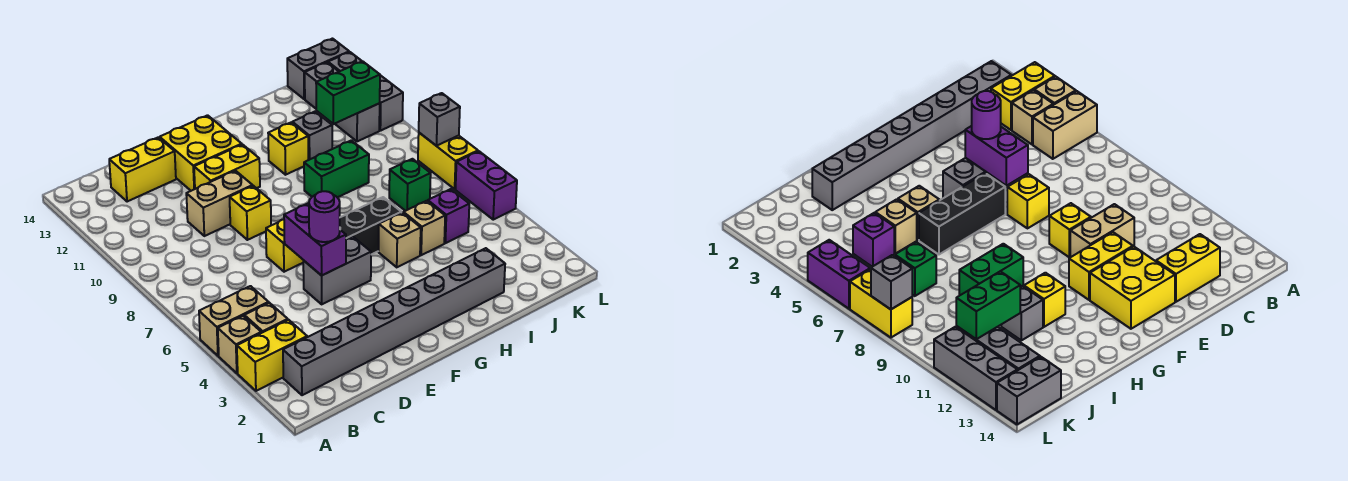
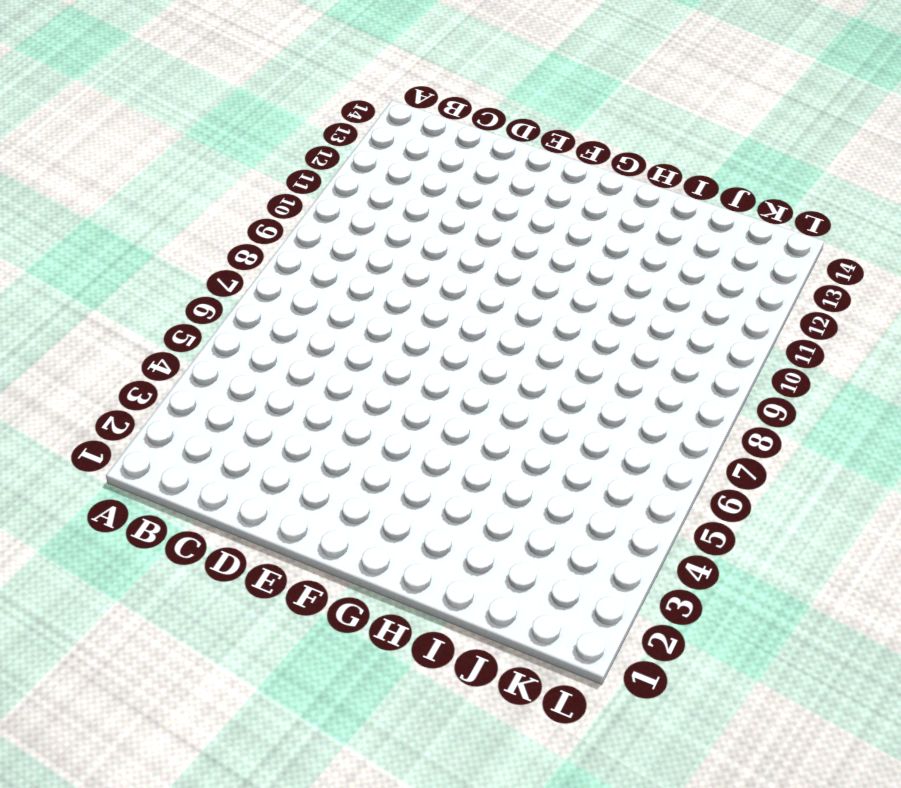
none -> yellow 1x2 brick [237,320,307,391]
none -> tan 1x1 brick [218,316,261,373]
none -> tan 1x2 brick [199,286,269,356]

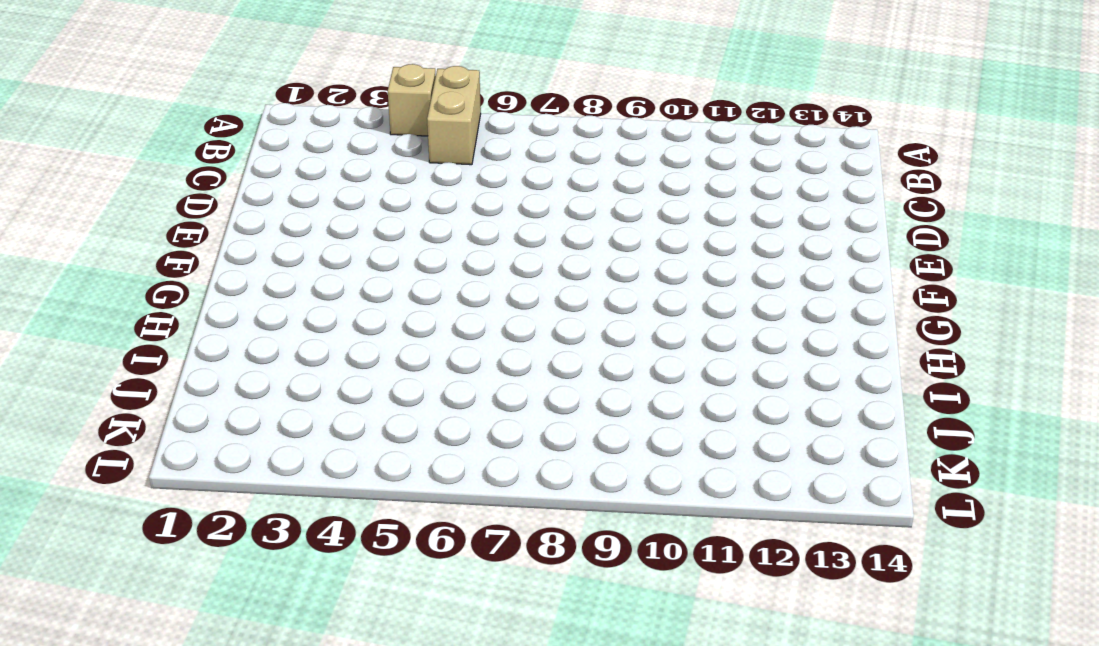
none -> yellow 1x2 brick [237,320,307,391]
none -> grey 1x8 brick [283,248,505,395]
none -> tan 1x1 brick [244,303,288,333]

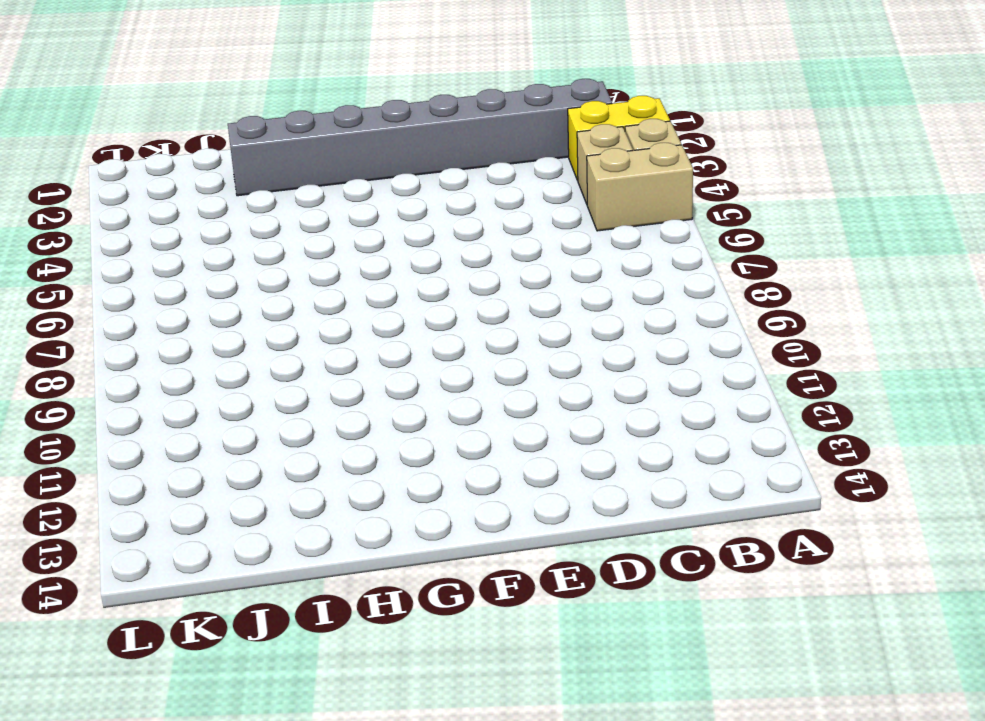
none -> yellow 1x2 brick [109,137,176,202]
none -> tan 1x2 brick [186,171,253,236]
none -> grey 1x2 brick [303,237,371,304]

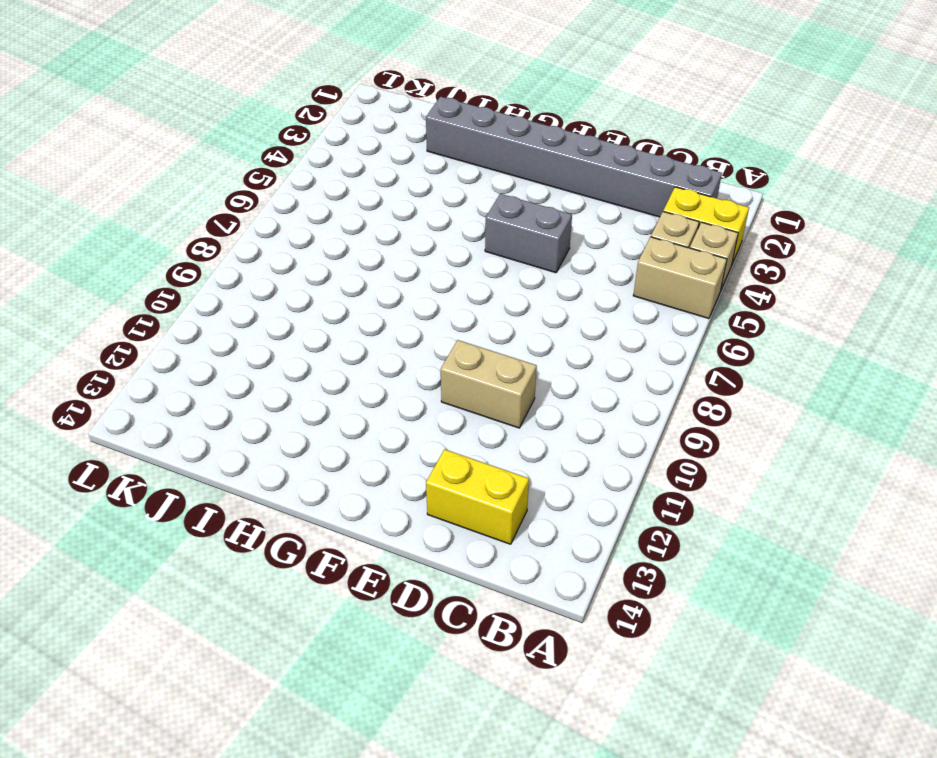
none -> yellow 1x1 brick [266,219,304,272]
none -> yellow 1x1 brick [230,186,271,240]
none -> yellow 1x2 brick [194,144,260,189]

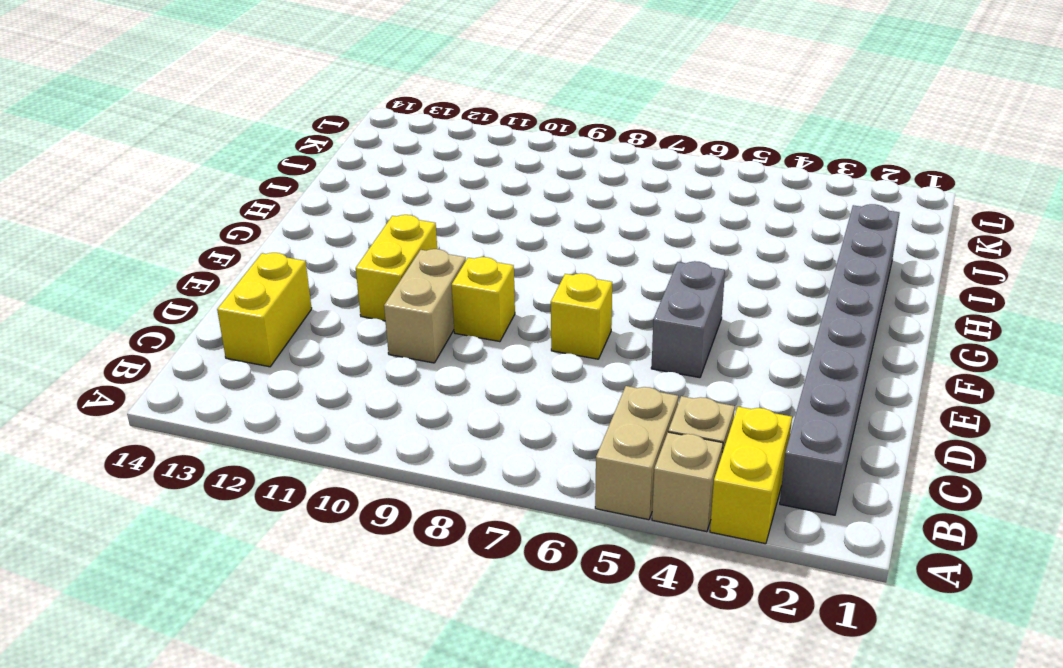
none -> yellow 2x2 brick [160,115,242,191]
none -> black 1x3 brick [340,197,401,255]
none -> tan 1x1 brick [378,213,421,267]

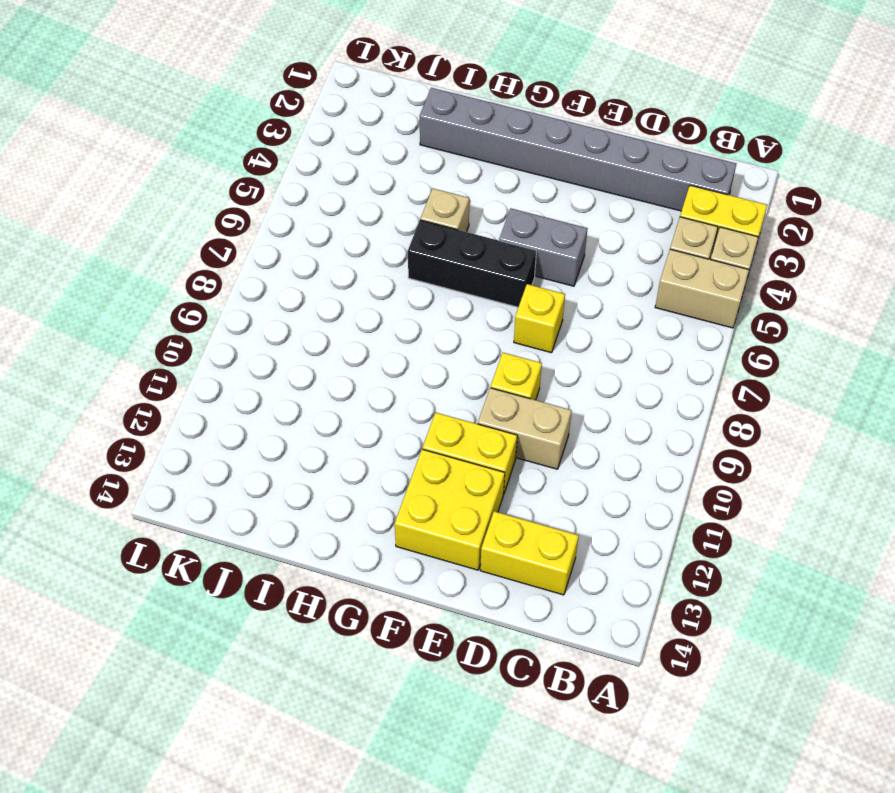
none -> green 1x2 brick [304,140,369,197]
none -> yellow 1x1 brick [268,122,308,175]
none -> tan 1x1 brick [403,201,445,255]

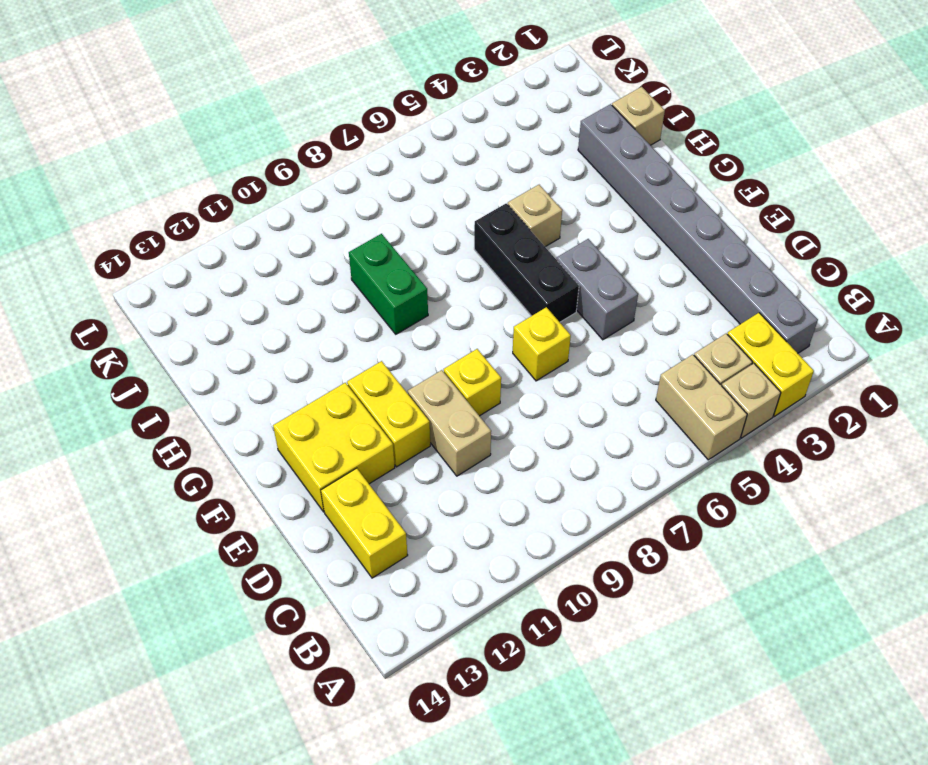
tan 1x1 brick [612,87,665,145] -> tan 1x1 brick moved to [403,201,445,255]
none -> yellow 1x1 brick [268,122,308,175]
none -> grey 1x1 brick [292,112,332,160]
none -> purple 1x1 brick [428,189,469,243]

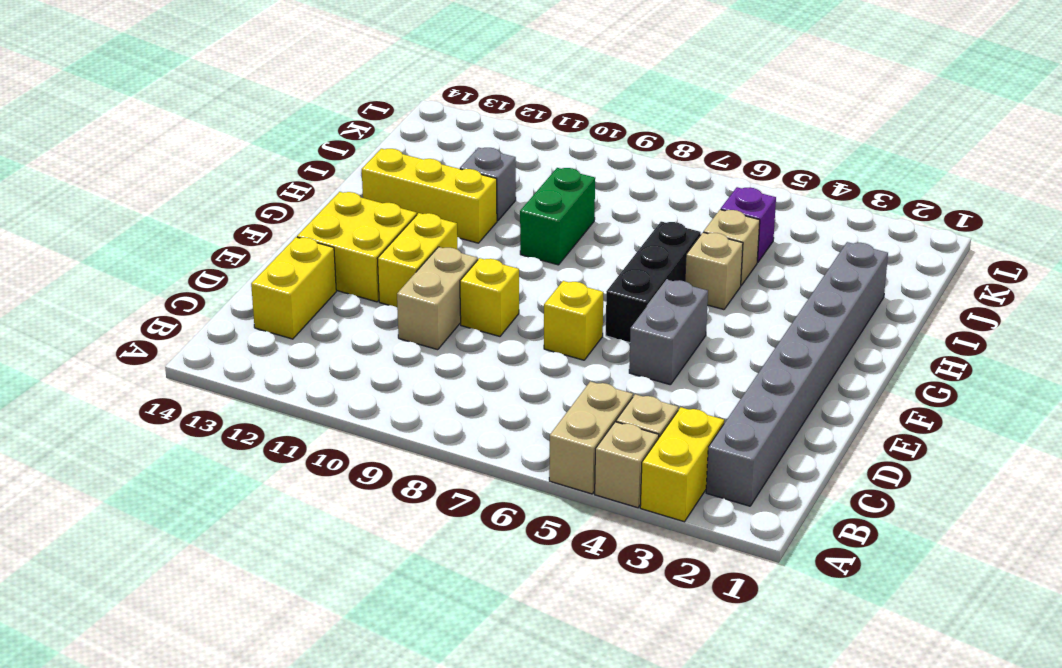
yellow 1x3 brick [362,149,497,243] -> yellow 1x1 brick [268,122,308,175]
none -> green 1x1 brick [389,159,431,211]
none -> grey 1x3 brick [305,62,380,141]
none -> grey 1x2 brick [287,39,349,99]

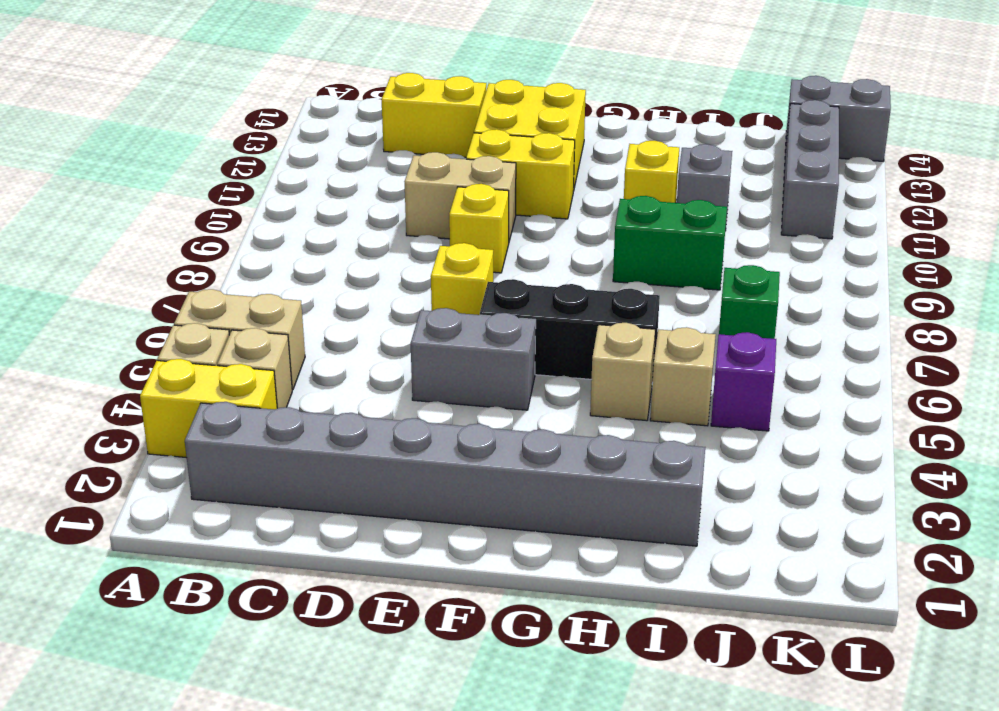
none -> purple 1x2 brick [456,151,517,220]
none -> yellow 1x2 brick [418,133,478,189]
none -> grey 1x3 brick [328,52,403,131]

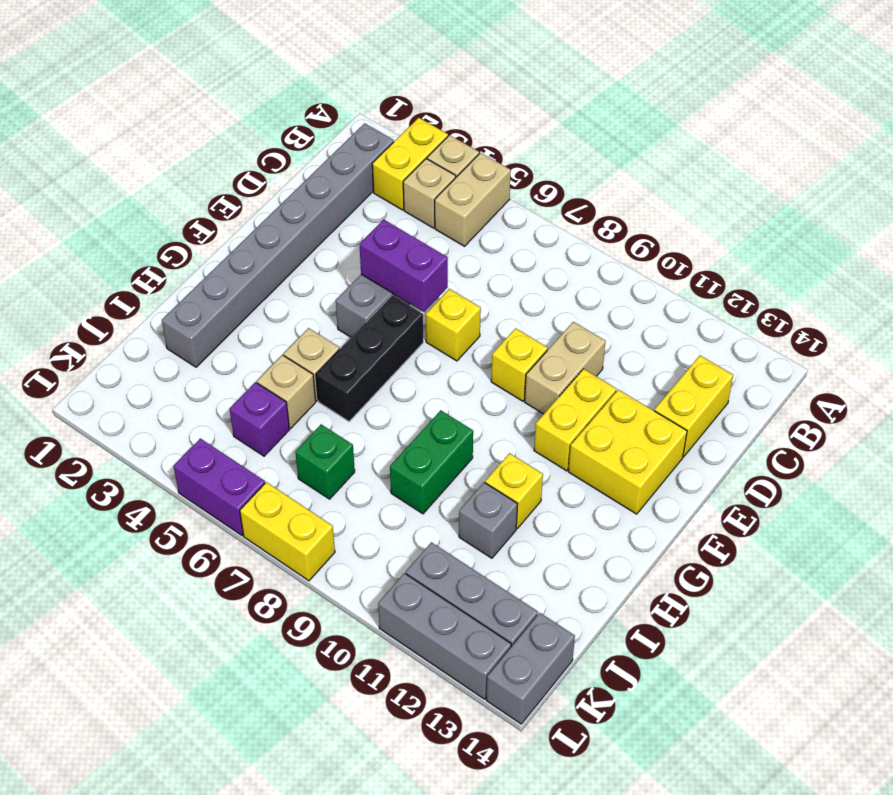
none -> green 1x2 brick [316,61,380,124]
none -> grey 1x1 brick [419,93,460,146]
none -> purple 1x1 round brick [309,191,340,242]

